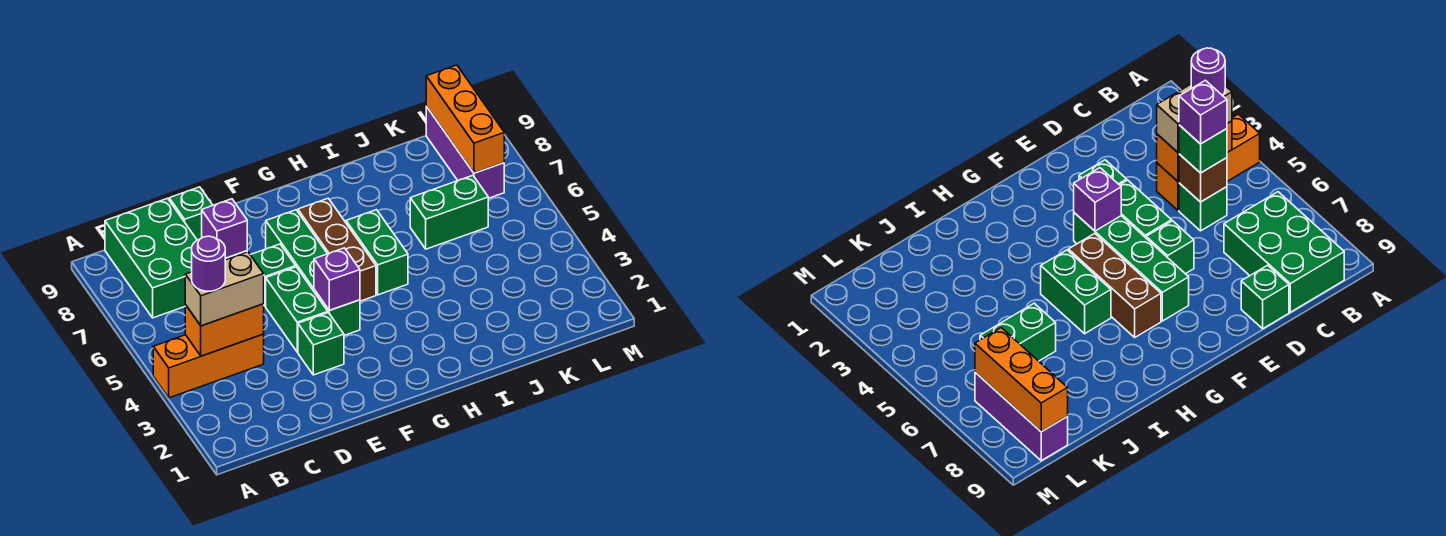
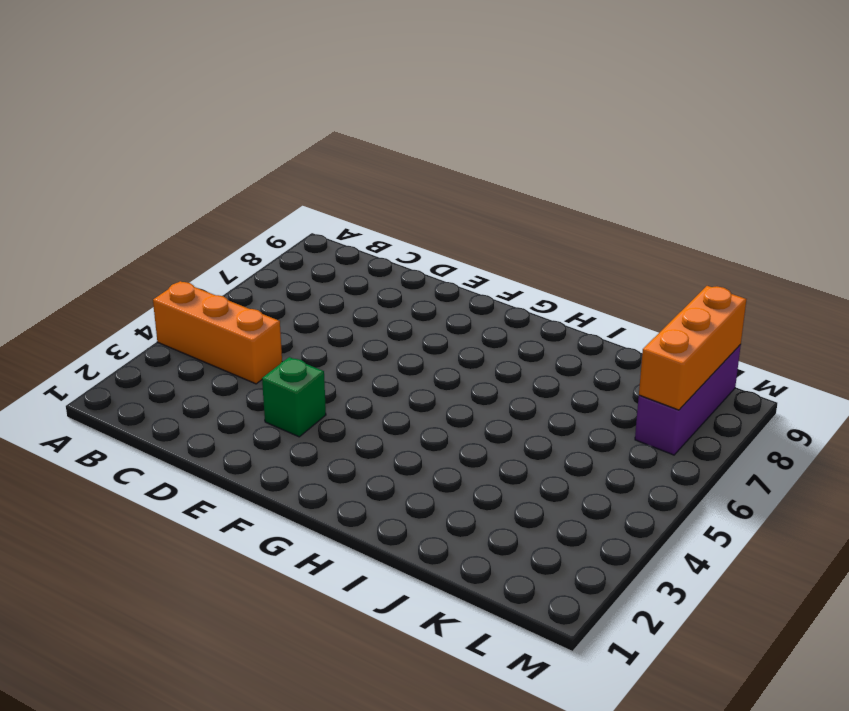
none -> green 2x3 brick [105,198,197,318]
none -> green 1x1 brick [1179,183,1227,231]
none -> green 1x1 brick [169,187,213,240]

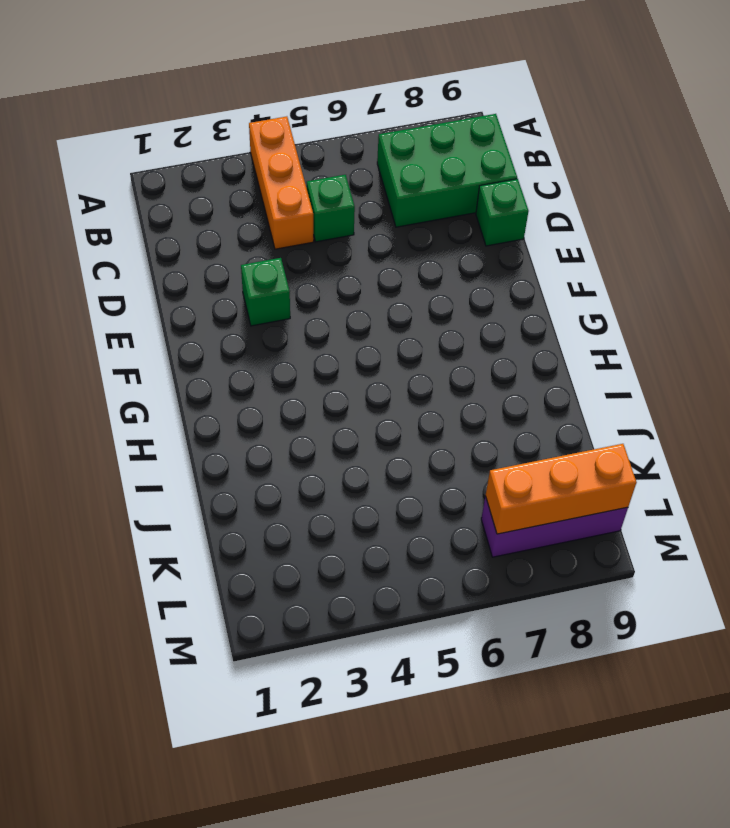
none -> green 1x2 brick [266,267,328,352]
none -> green 1x1 brick [251,244,296,306]
none -> green 1x4 brick [266,210,360,335]

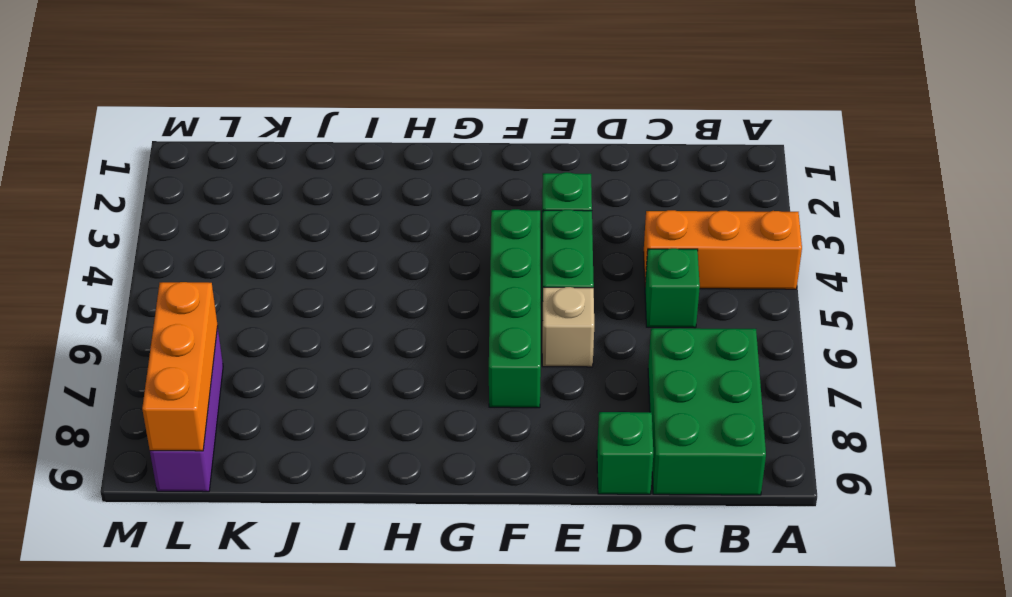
tan 1x1 brick [542,287,594,367] -> green 1x1 brick [251,244,296,306]
none -> brown 1x3 brick [298,198,376,301]
none -> green 1x2 brick [346,210,408,295]
none -> green 1x2 brick [410,175,488,249]

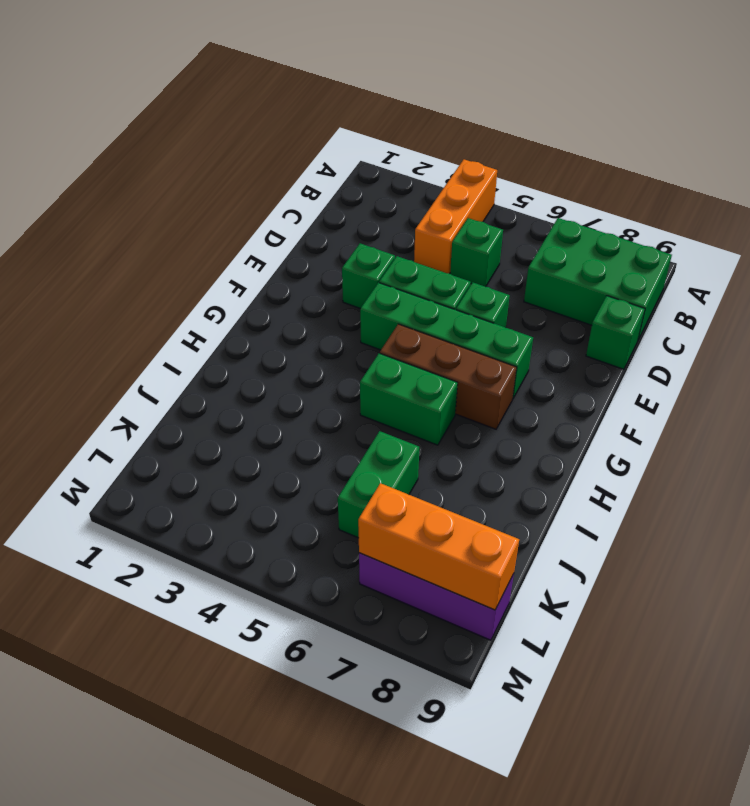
none -> orange 1x2 brick [185,304,264,356]
none -> brown 1x1 brick [1179,154,1227,202]
none -> purple 1x1 brick [314,248,360,310]

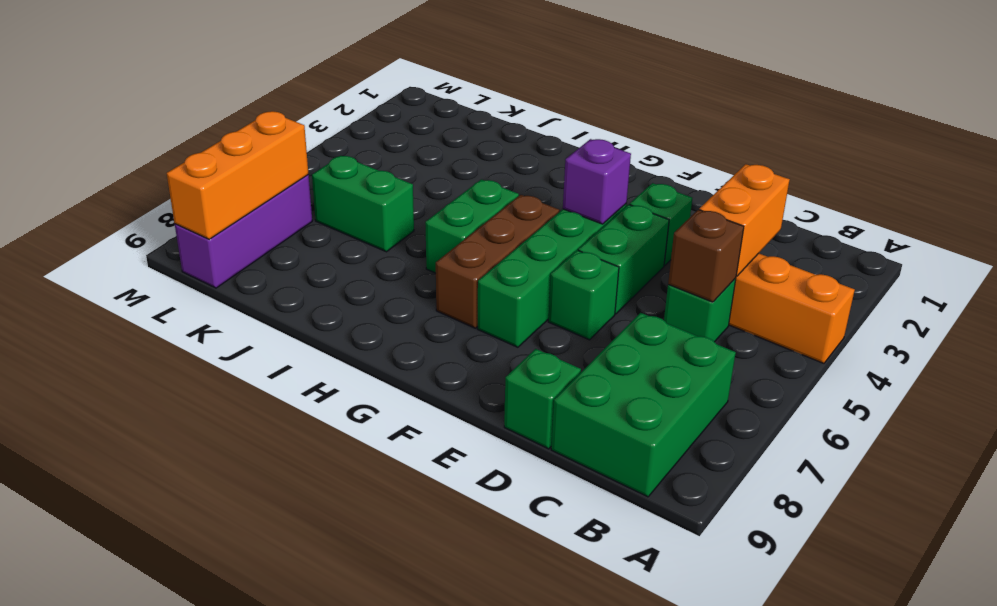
orange 1x2 brick [699,164,790,276] -> orange 1x2 brick turned to [185,304,264,356]
none -> tan 1x2 brick [185,252,264,326]
none -> green 1x1 brick [1179,125,1227,173]
none -> purple 1x1 round brick [192,236,225,291]

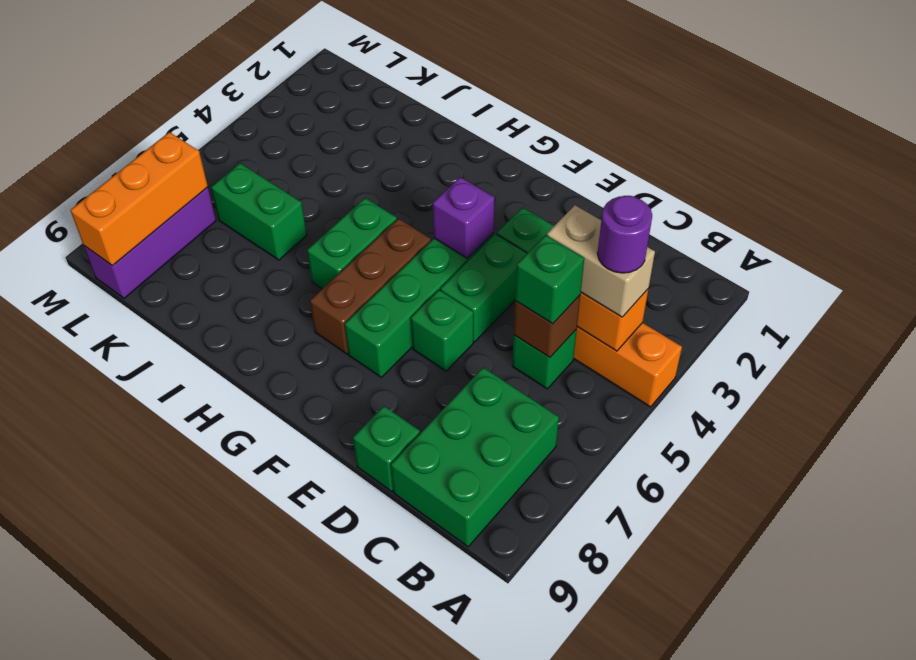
none -> purple 1x1 brick [202,199,247,258]

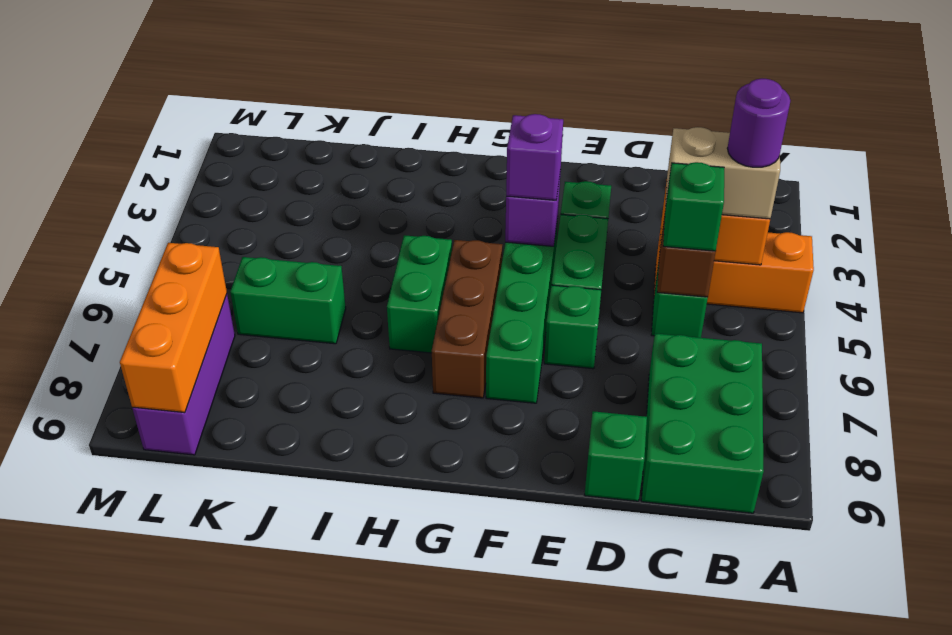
purple 1x1 brick [506,114,563,200] -> purple 1x1 brick moved to [202,199,247,258]

